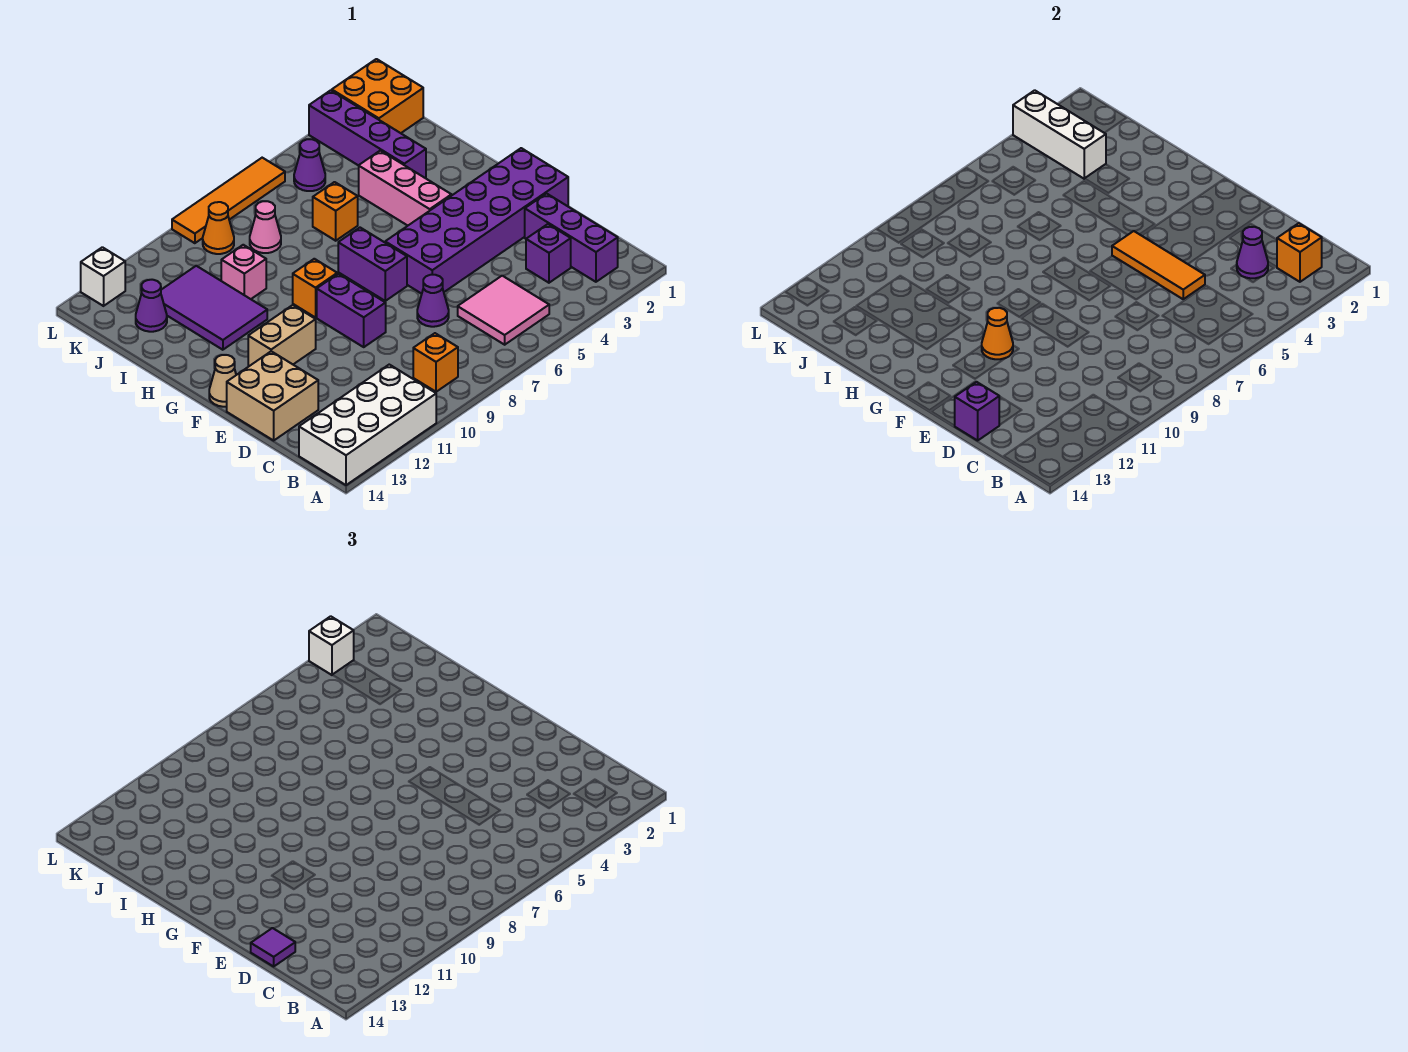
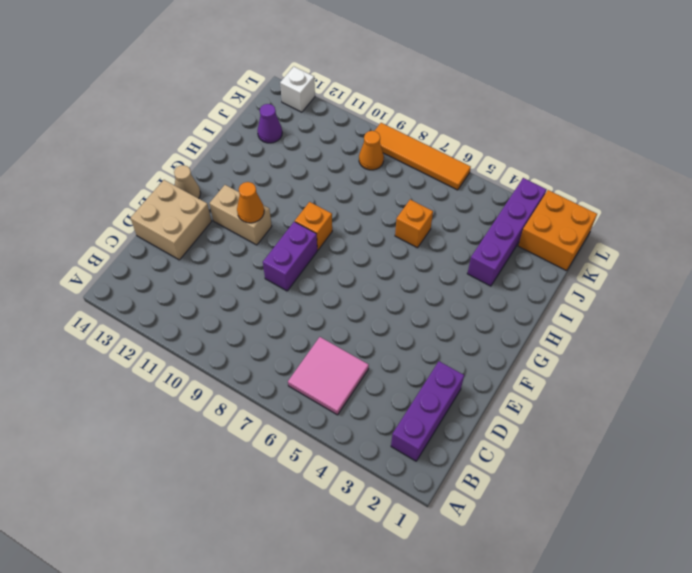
none -> white 2x4 brick [299,365,436,485]
none -> orange 1x1 brick [413,333,458,392]
none -> purple 1x1 brick [526,224,571,283]
none -> purple 1x1 cone [417,275,449,327]

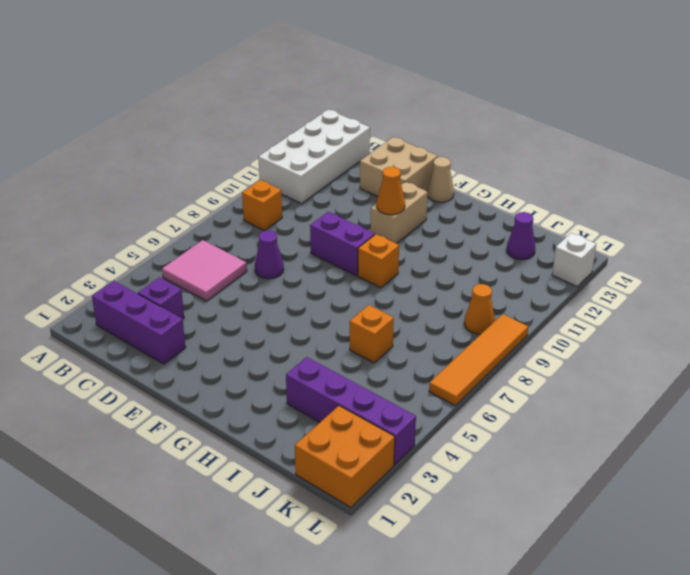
none -> purple 2x6 brick [385,148,568,294]
none -> purple 1x2 brick [338,228,407,301]
none -> pink 1x3 brick [359,151,451,226]
none -> purple 2x3 tile [161,266,267,350]

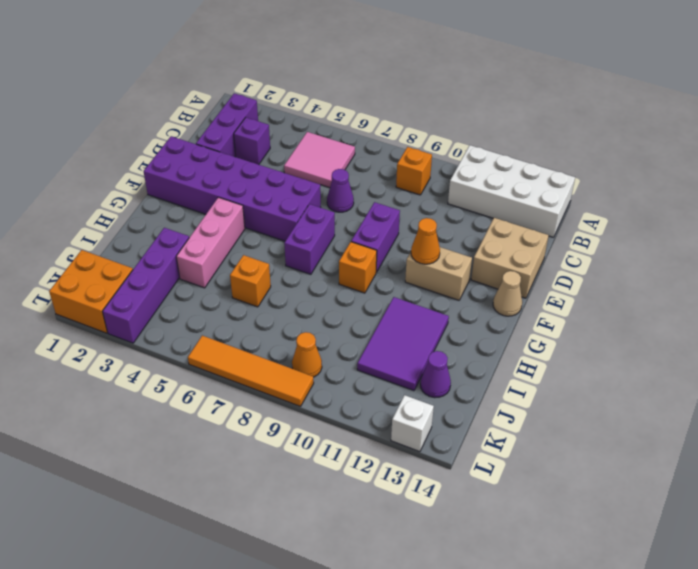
none -> pink 1x1 brick [221,245,266,299]
none -> pink 1x1 cone [250,201,281,253]
none -> purple 1x1 cone [294,139,325,191]
none -> orange 1x1 brick [1277,223,1322,282]

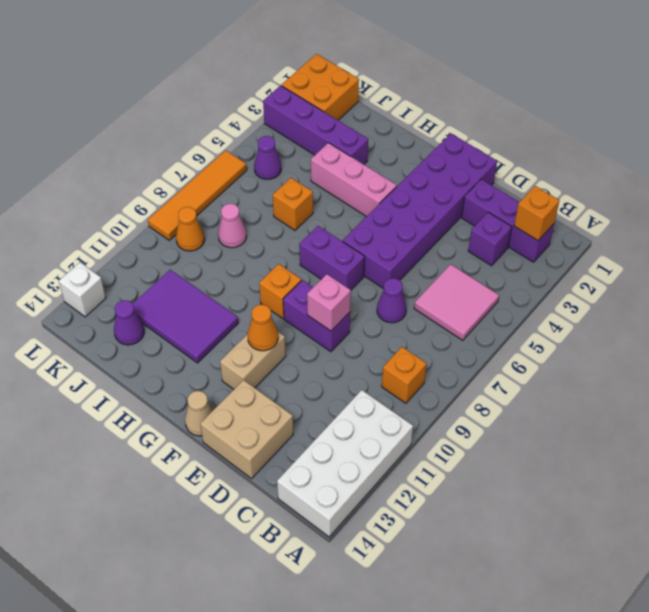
pink 1x1 brick [307,274,351,331] -> pink 1x1 brick moved to [221,245,266,299]
none -> purple 1x1 cone [1237,227,1268,278]
none -> orange 1x3 tile [1112,231,1205,299]
none -> purple 1x1 brick [955,382,999,440]
none -> white 1x3 brick [1013,90,1106,179]

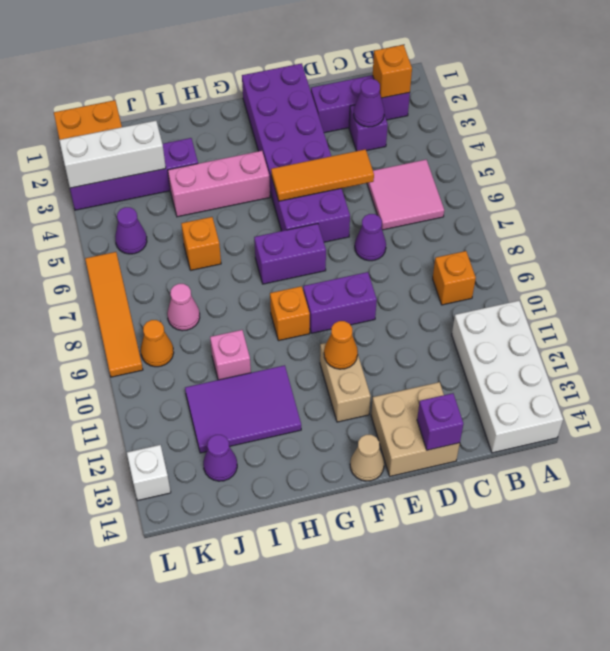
none -> purple 1x1 tile [251,928,295,966]
none -> white 1x1 brick [309,616,354,675]

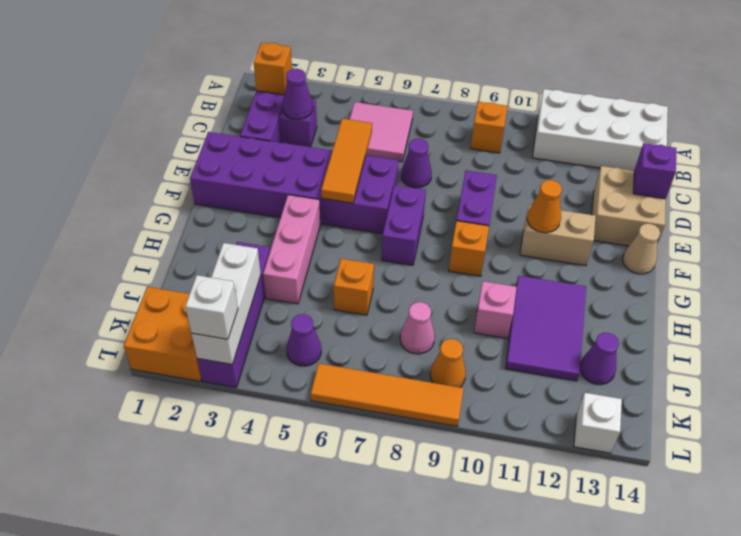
none -> purple 1x1 tile [251,928,295,966]

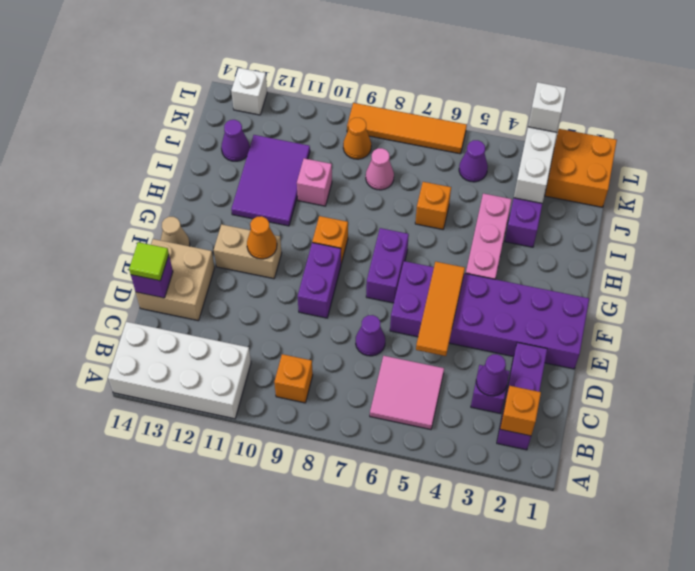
lime 1x1 tile [129,242,169,281] -> purple 1x1 tile [251,928,295,966]

